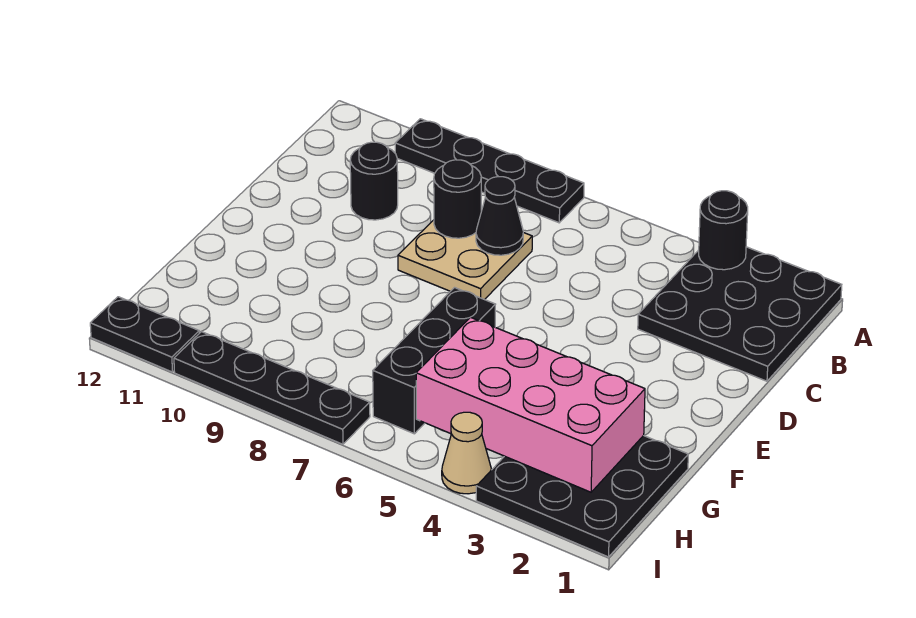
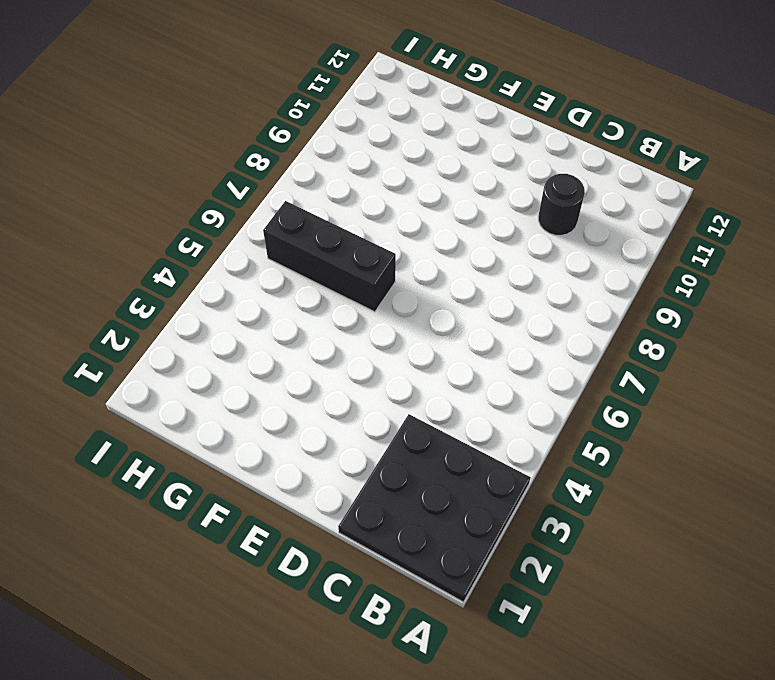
none -> black 1x4 plate [395,119,584,223]
none -> tan 2x2 plate [398,220,532,300]
none -> black 3x3 plate [476,436,688,557]

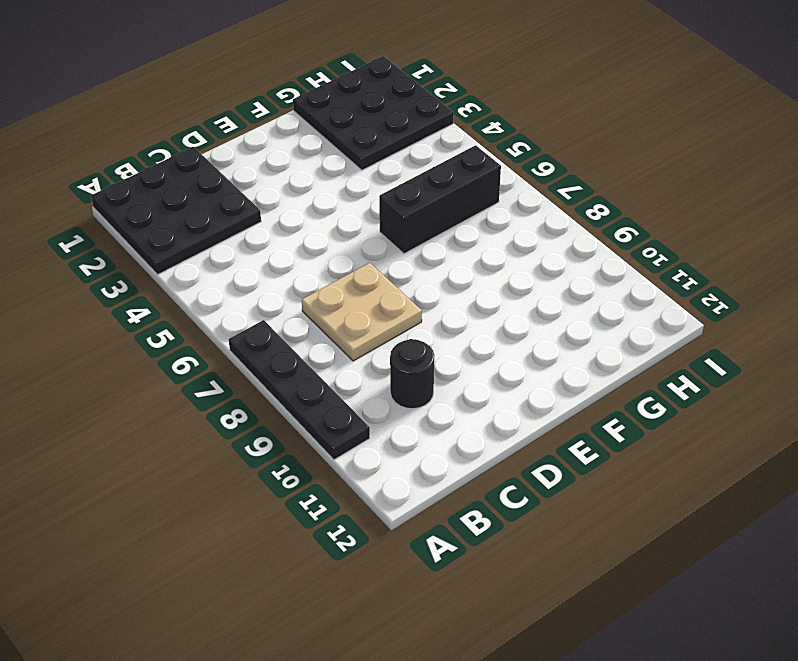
none -> tan 1x1 cone [442,412,491,494]
none -> black 1x4 plate [174,332,370,444]
none -> black 1x2 plate [90,297,199,372]

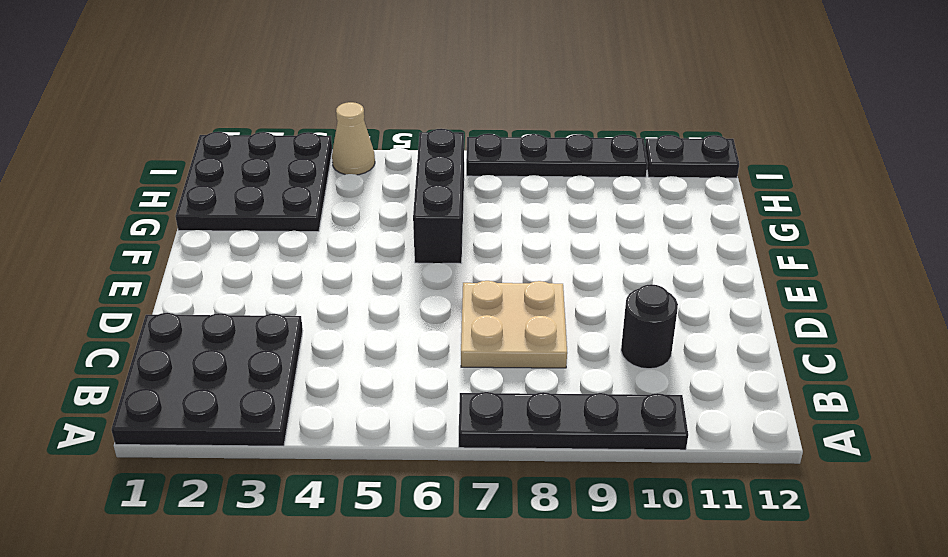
none -> black 1x1 round brick [699,191,748,270]
none -> black 1x1 cone [476,177,523,255]
none -> black 1x1 round brick [434,160,481,238]

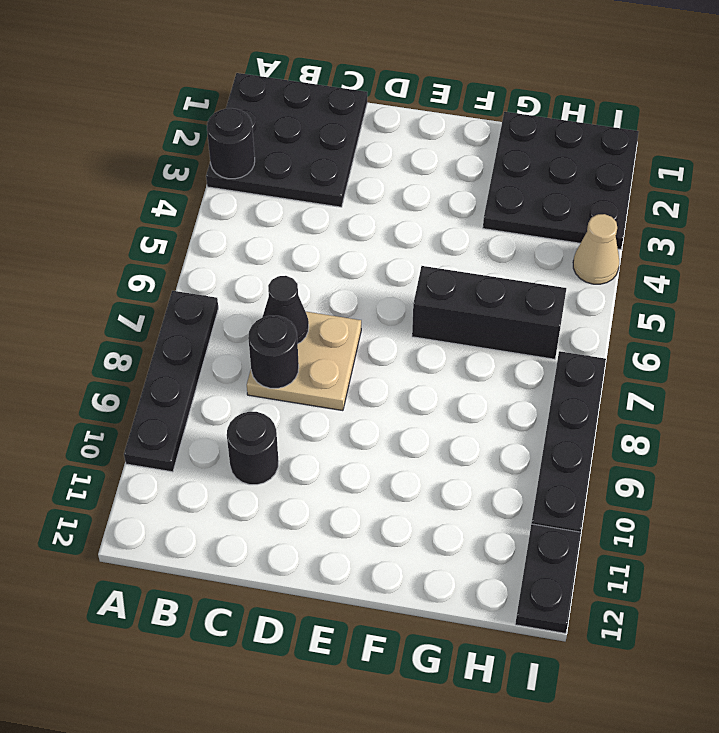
none -> pink 2x4 brick [416,317,645,492]

